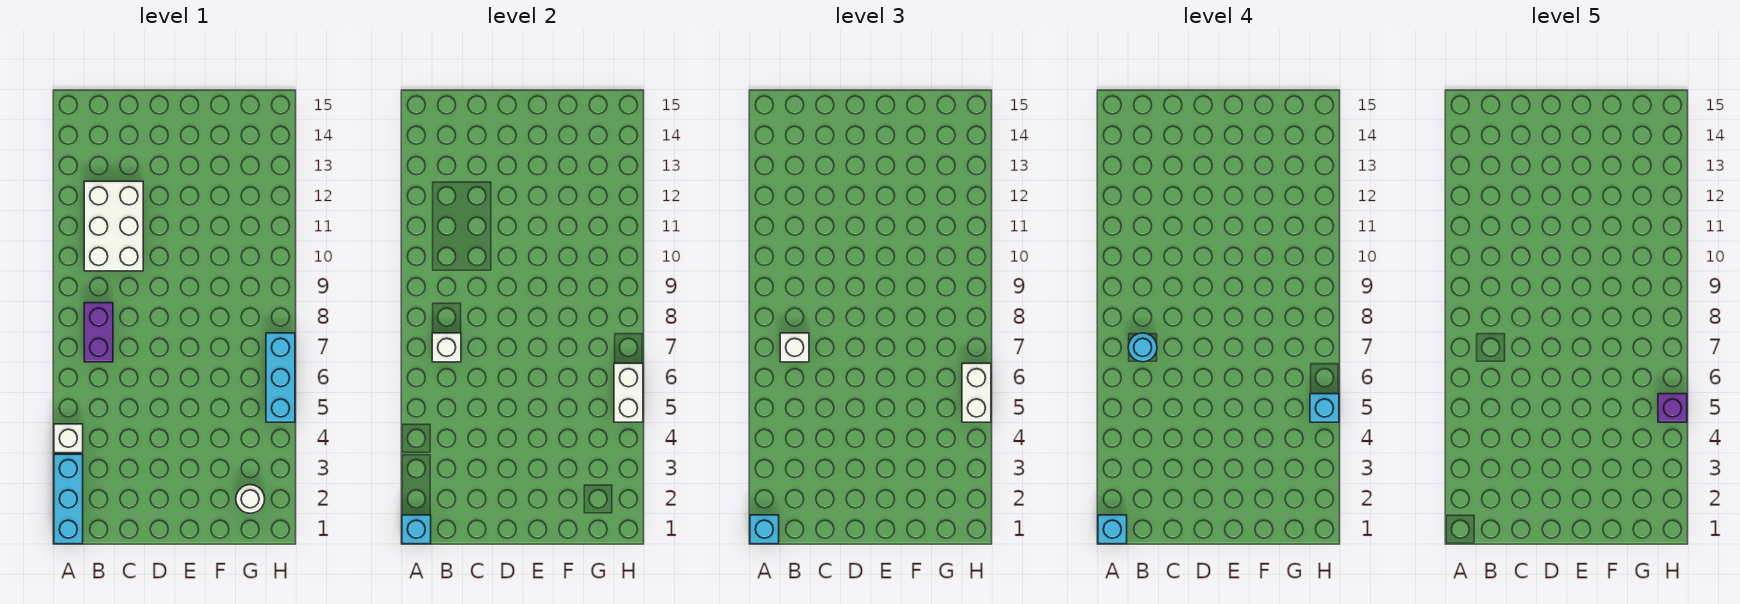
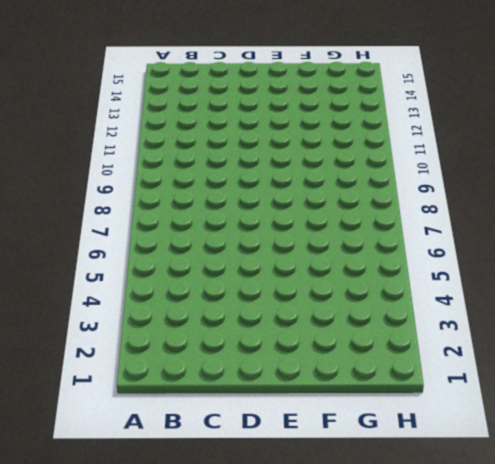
none -> cyan 1x3 brick [54,454,83,544]
none -> white 1x1 brick [54,424,83,453]
none -> purple 1x2 brick [84,303,113,362]

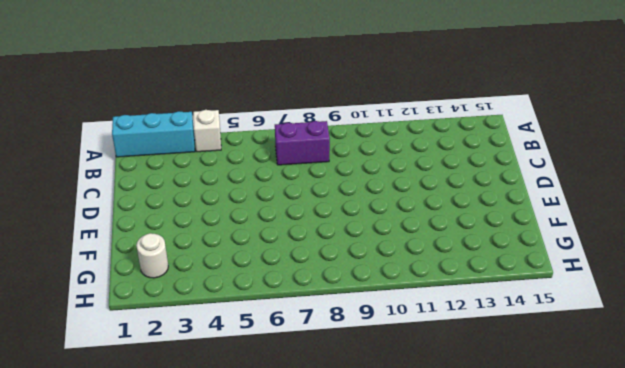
none -> white 2x3 brick [84,181,143,271]
none -> cyan 1x3 brick [266,333,295,422]
none -> cyan 1x1 brick [402,515,431,544]

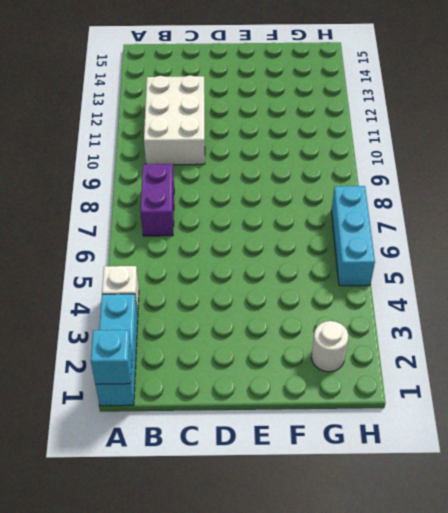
none -> white 1x1 brick [432,333,461,362]
none -> white 1x2 brick [614,363,643,422]
none -> cyan 1x1 brick [750,515,779,544]

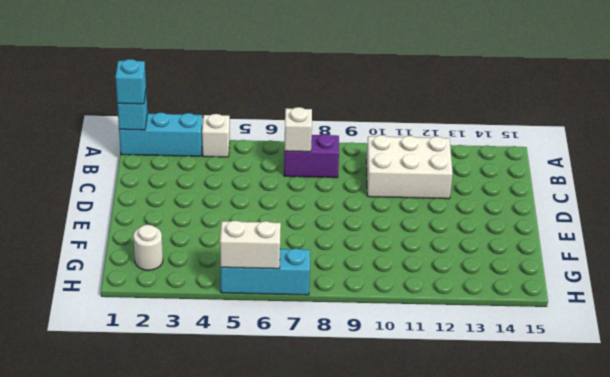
none -> white 1x1 brick [780,333,809,362]
none -> white 1x2 brick [962,363,991,422]
none -> cyan 1x1 brick [1098,515,1127,544]

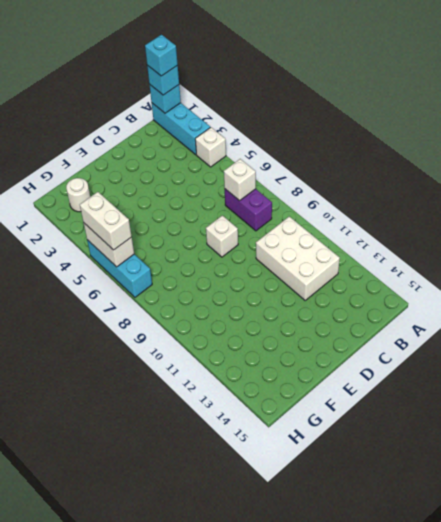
white 1x1 brick [206,215,238,257] -> white 1x1 brick moved to [780,333,809,362]
none -> cyan 1x1 round brick [1128,333,1157,362]
none -> cyan 1x1 brick [1310,394,1339,422]
none -> purple 1x1 brick [1658,394,1687,422]

